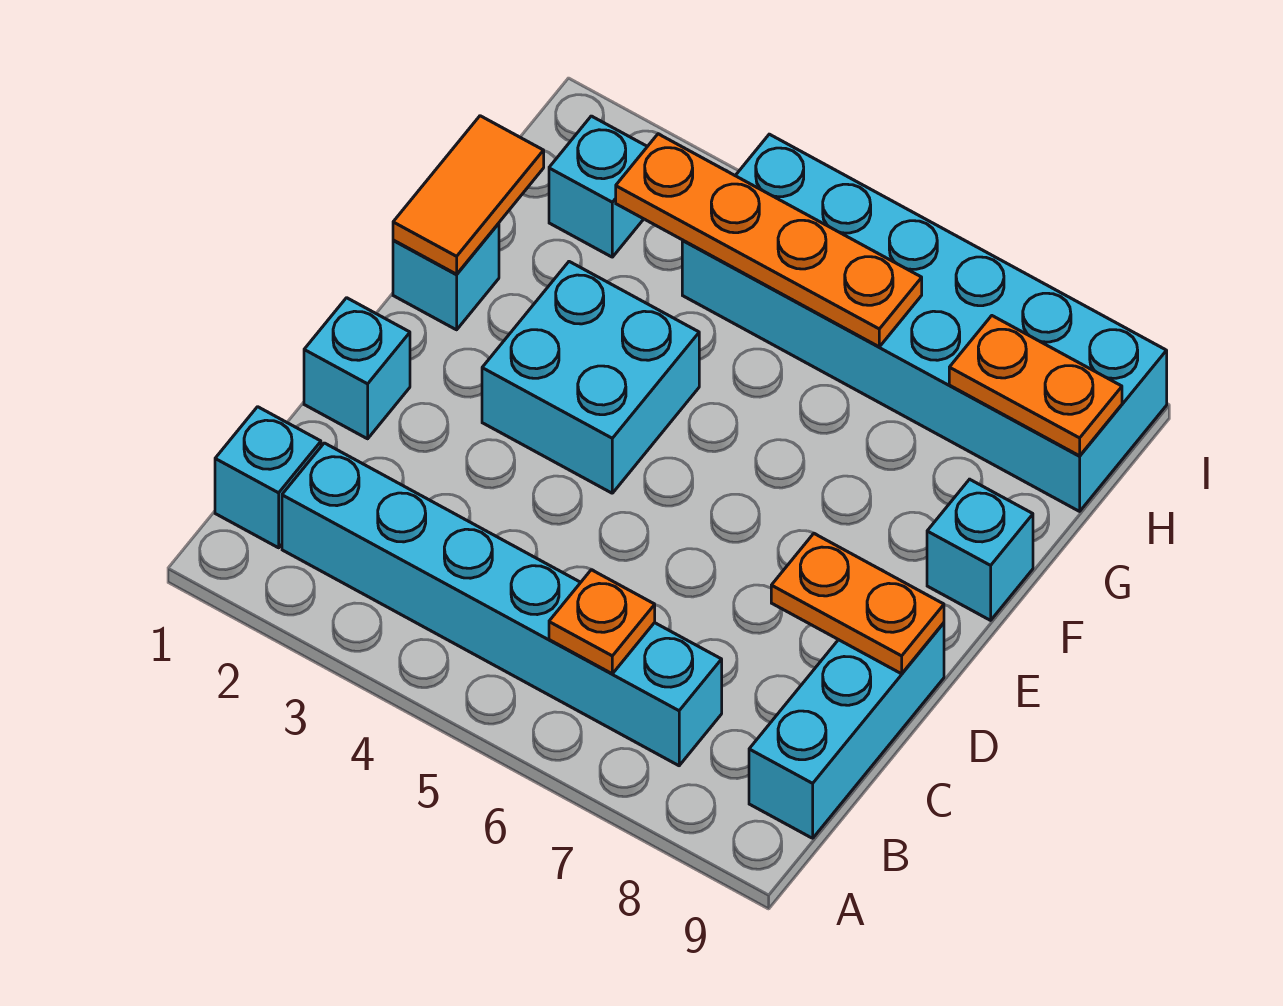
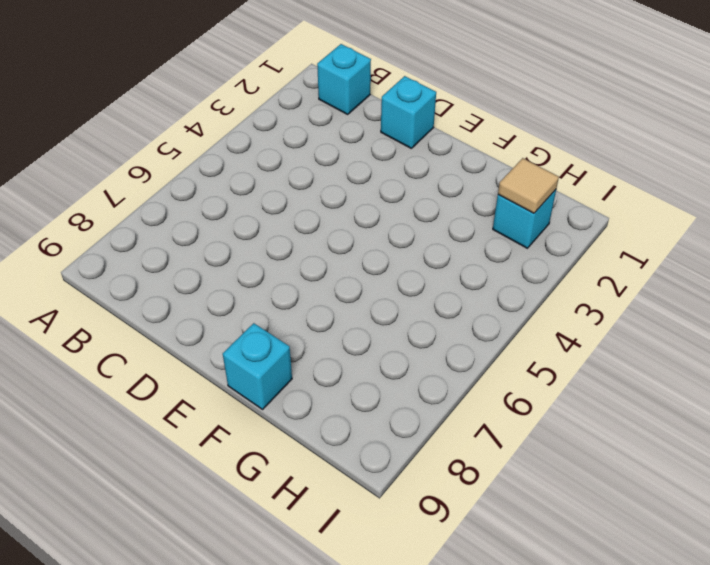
tan 1x1 tile [498,158,559,213] -> none
none -> cyan 1x6 brick [282,443,722,766]
none -> cyan 1x3 brick [749,623,944,838]
none -> cyan 2x2 brick [482,262,699,493]

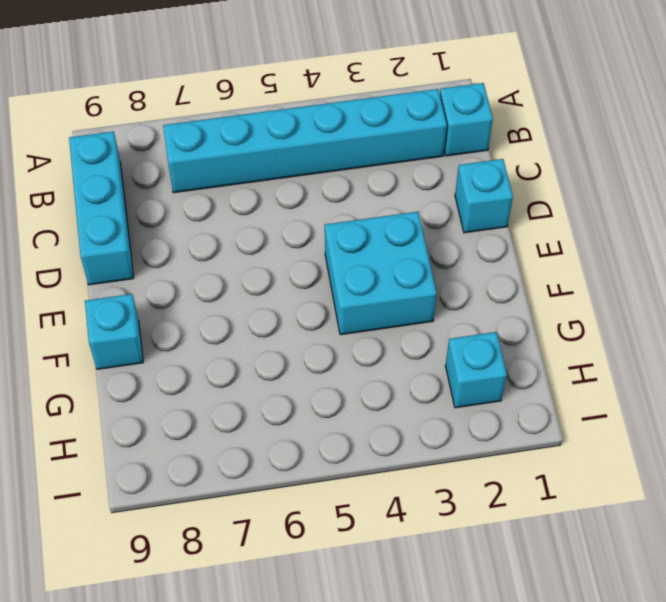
none -> cyan 1x1 brick [393,223,499,330]
none -> cyan 2x6 brick [682,134,1167,511]
none -> orange 1x1 plate [549,570,655,674]

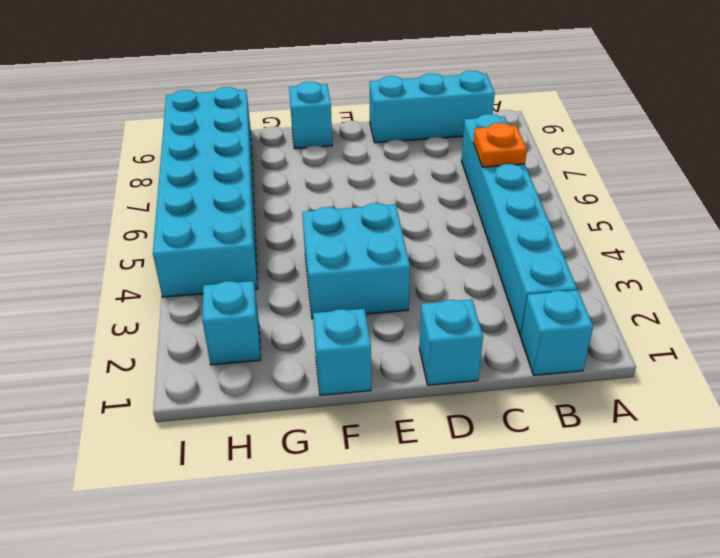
none -> orange 1x2 plate [771,534,944,674]
none -> orange 1x2 tile [393,116,544,274]
none -> orange 1x4 plate [616,134,922,347]

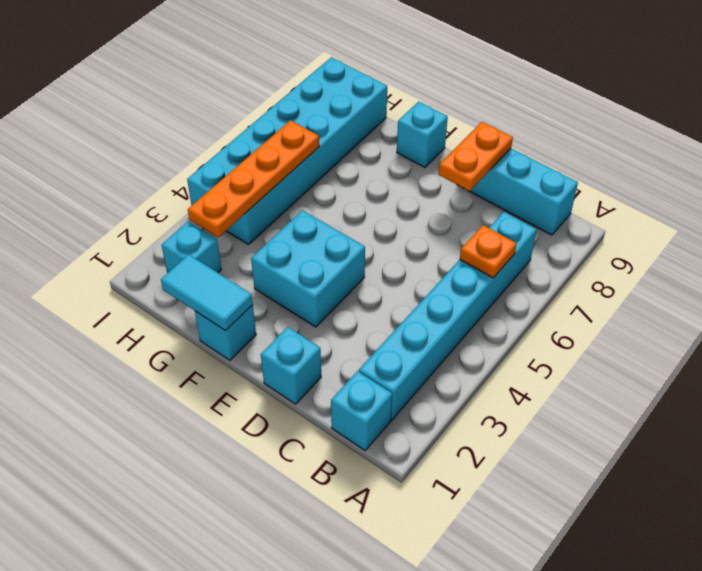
cyan 1x2 tile [161,255,253,330] -> orange 1x2 tile [393,116,544,274]
none -> orange 1x2 plate [949,316,1122,456]

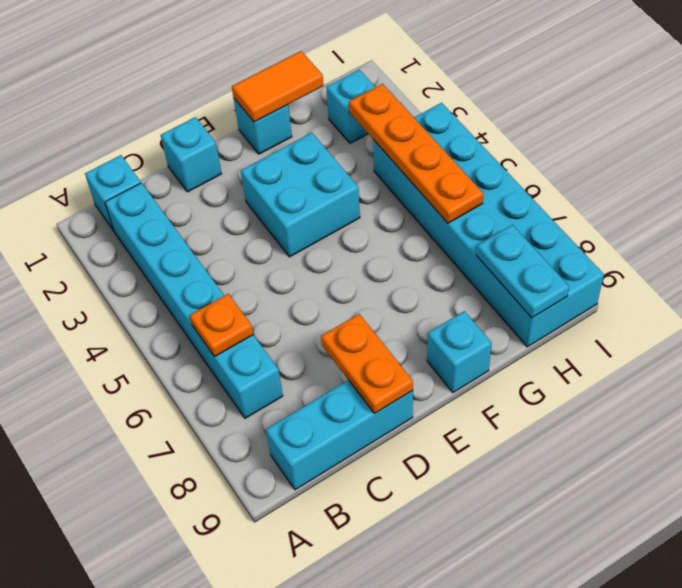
cyan 1x2 plate [476,225,569,318] -> orange 1x2 plate [949,316,1122,456]

